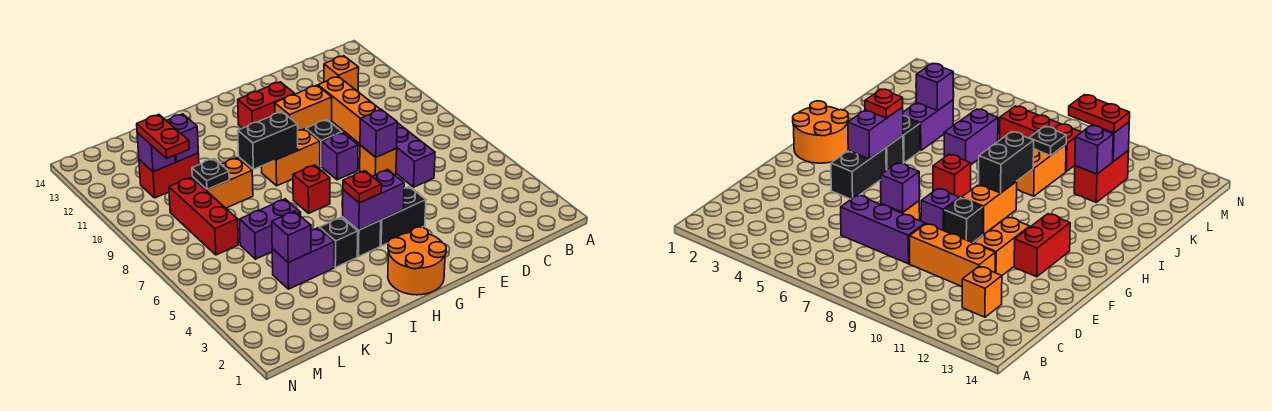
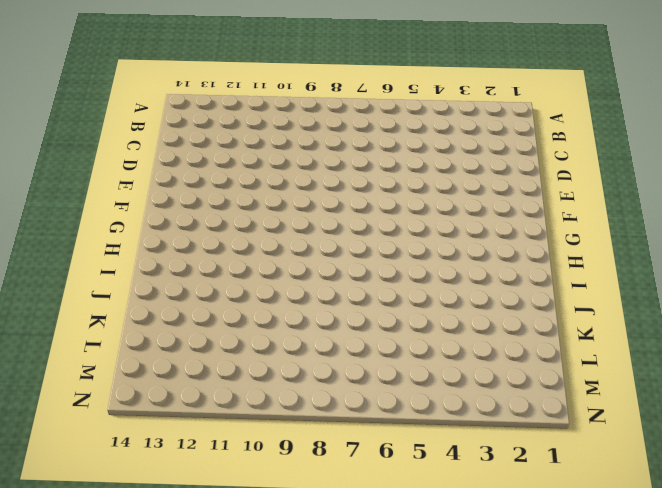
none -> orange 1x1 brick [324,56,359,91]
none -> purple 1x3 brick [396,123,435,187]
none -> orange 1x3 brick [318,76,381,144]

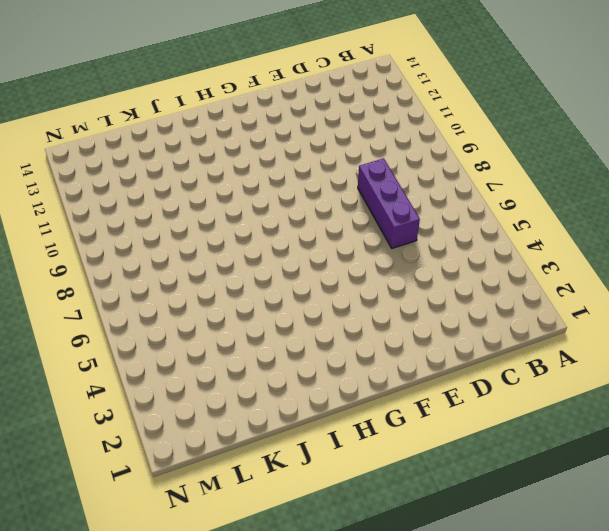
none -> orange 1x1 brick [324,56,359,91]
none -> orange 1x3 brick [318,76,381,144]
none -> orange 1x1 brick [360,145,397,176]

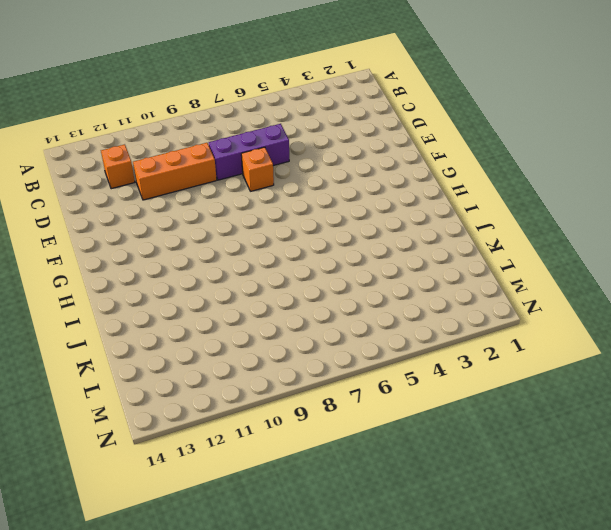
none -> orange 1x2 brick [275,85,332,131]
none -> black 1x2 brick [380,186,426,246]
none -> purple 1x1 brick [322,132,358,180]

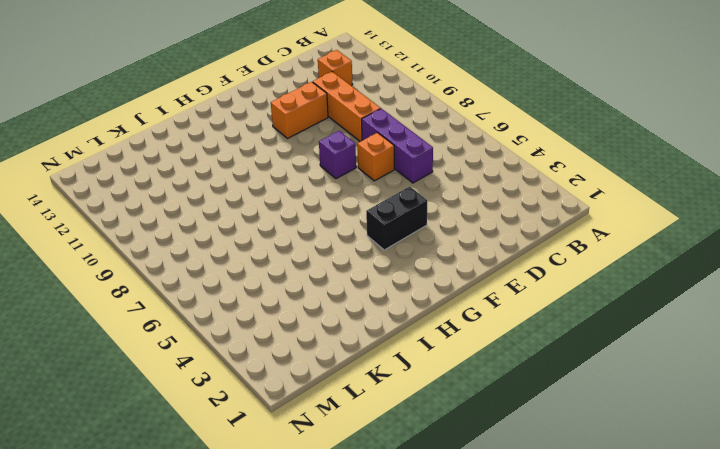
none -> black 1x1 brick [306,119,342,166]
none -> red 1x2 brick [238,82,295,128]
none -> orange 2x2 round brick [388,227,446,295]

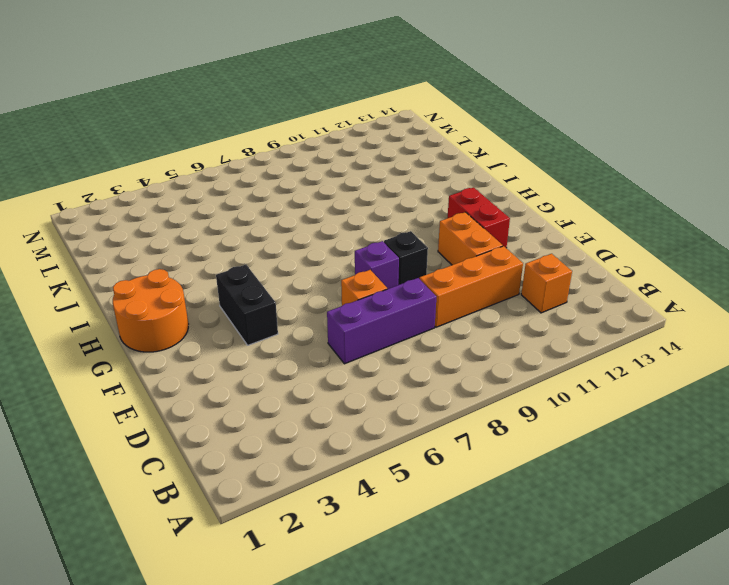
none -> orange 1x2 brick [262,129,320,186]
none -> black 1x1 brick [343,217,381,257]
none -> red 1x1 brick [293,165,330,213]

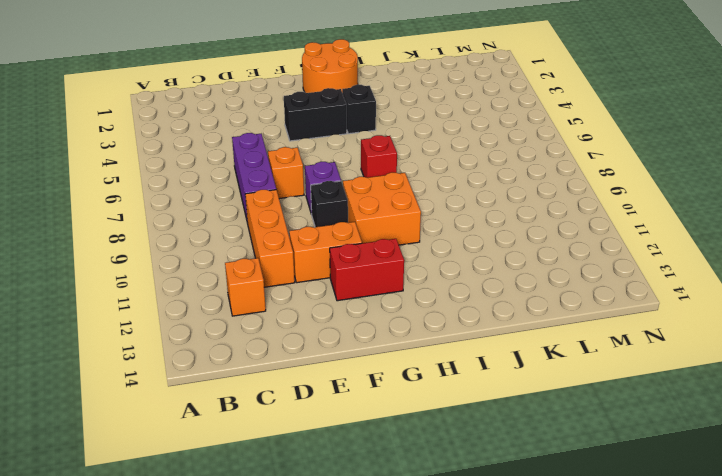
orange 2x2 brick [343,172,421,245] -> orange 1x2 brick [262,129,320,186]
none -> black 1x1 brick [319,217,358,267]
none -> purple 1x2 brick [272,228,335,289]
none -> purple 1x2 brick [239,199,301,259]

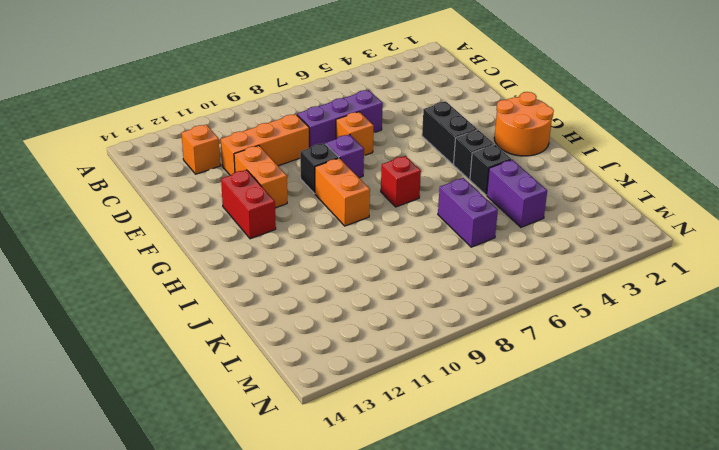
none -> orange 1x2 brick [192,158,253,208]
none -> red 1x2 brick [139,153,199,198]
none -> red 1x3 brick [169,177,238,255]

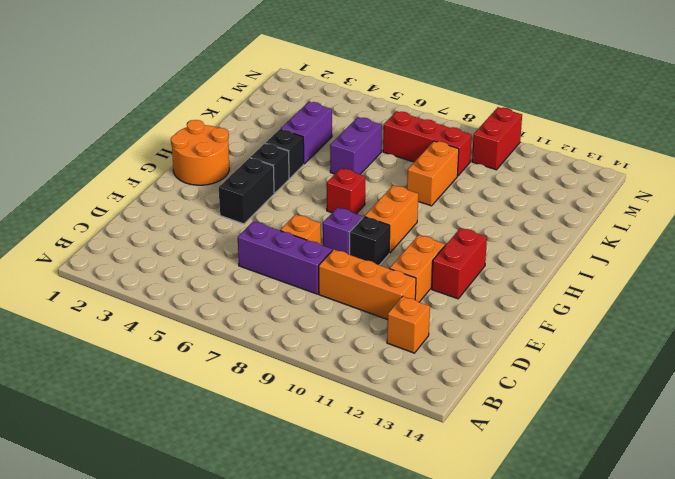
red 1x2 brick [472,107,522,170] -> red 1x2 brick moved to [139,153,199,198]
none -> purple 1x1 brick [360,109,397,157]
none -> purple 1x2 brick [343,170,404,230]
none -> black 1x2 brick [238,112,298,169]

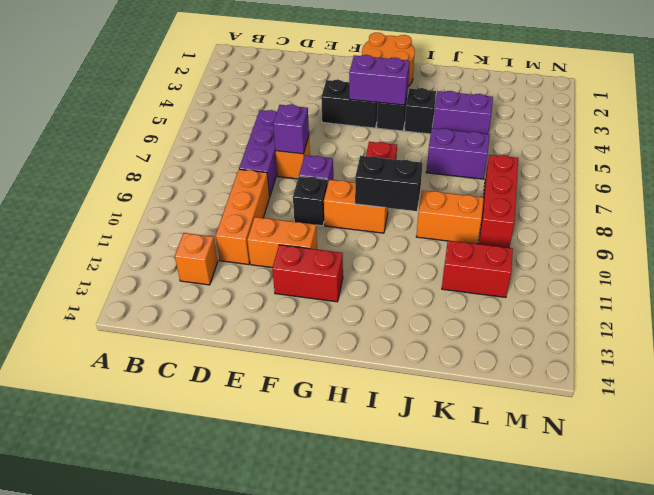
none -> purple 1x1 brick [272,211,311,262]
none -> black 1x1 plate [192,159,229,190]
none -> purple 1x1 brick [166,114,198,162]

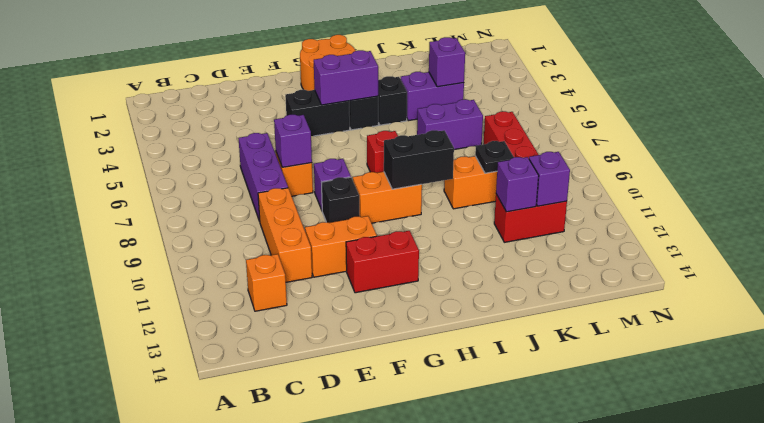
none -> red 1x1 plate [343,171,382,203]
none -> red 1x2 plate [137,115,189,158]

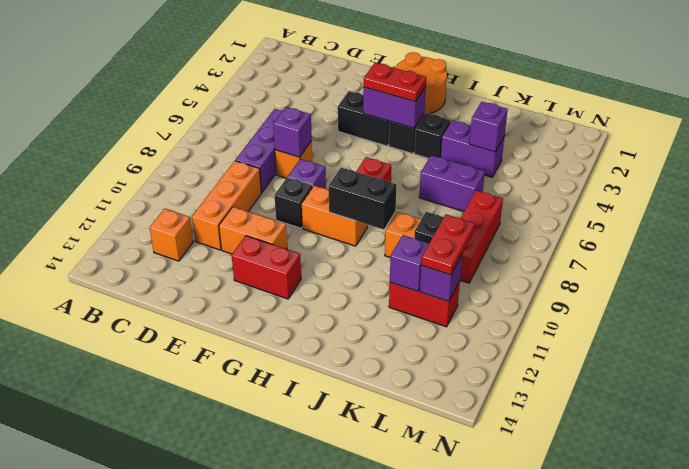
red 1x2 plate [364,63,426,102] -> red 1x1 plate [343,171,382,203]

